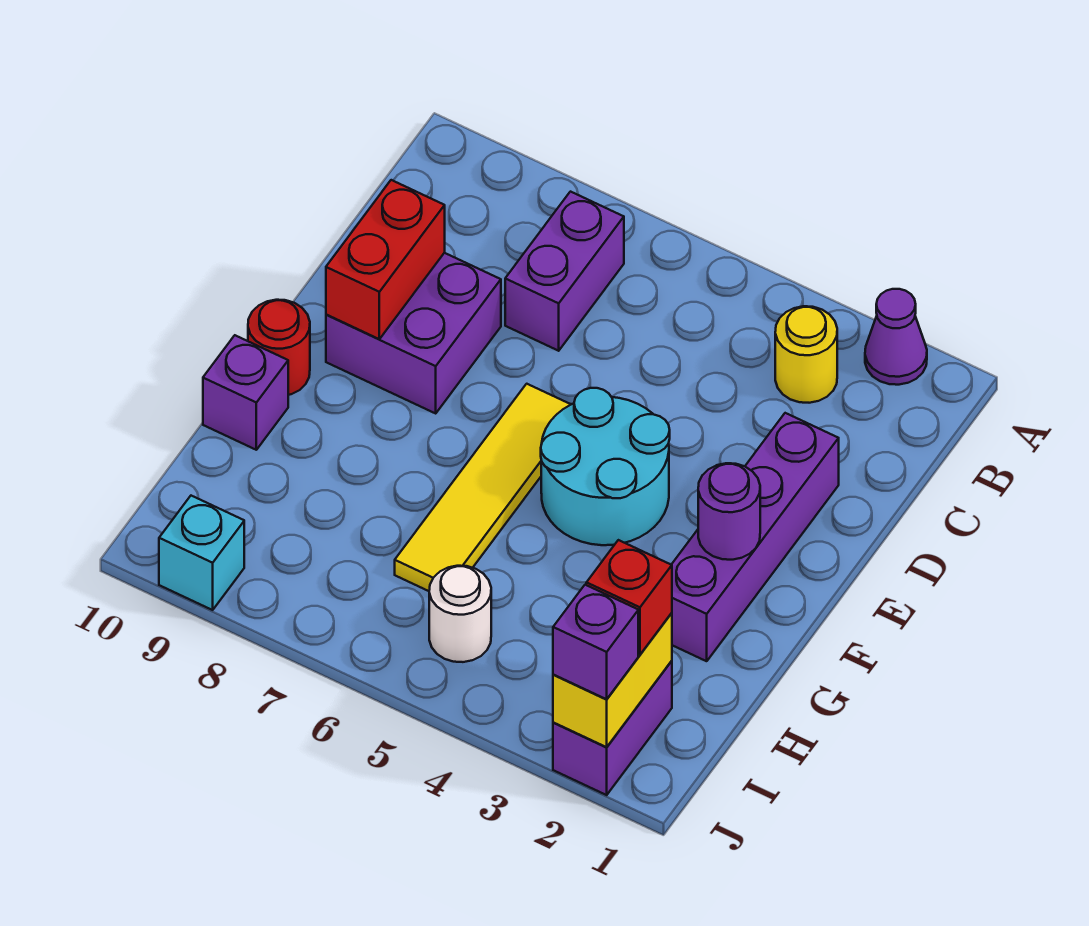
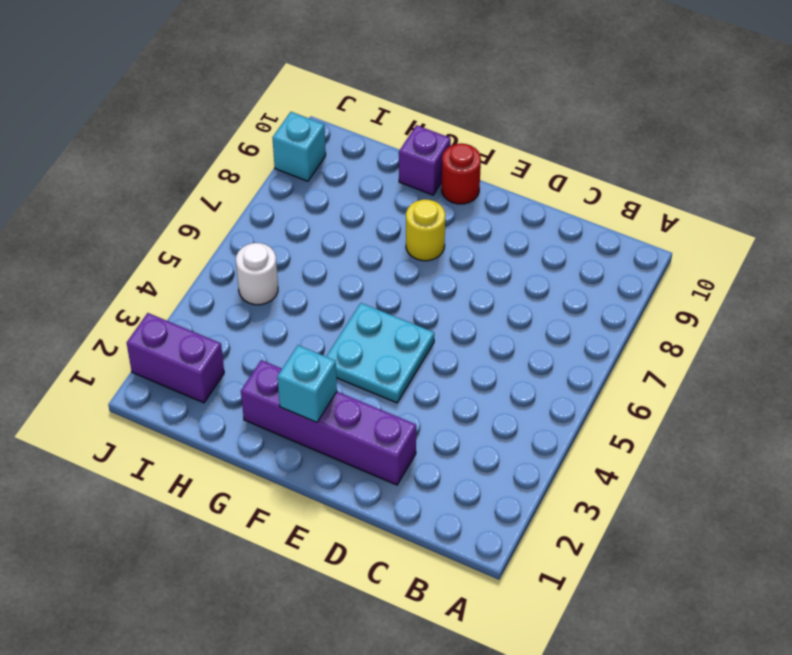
cyan 2x2 plate [326,303,434,403] -> cyan 2x2 round brick [541,388,670,545]
cyan 1x1 brick [277,345,337,422] -> purple 1x1 round brick [698,463,760,560]
yellow 1x1 round brick [406,200,445,261] -> yellow 1x1 round brick moved to [775,306,837,403]
none -> purple 1x1 cone [865,289,927,385]
none -> purple 1x2 brick [505,192,624,351]
none -> purple 2x2 brick [326,253,501,413]

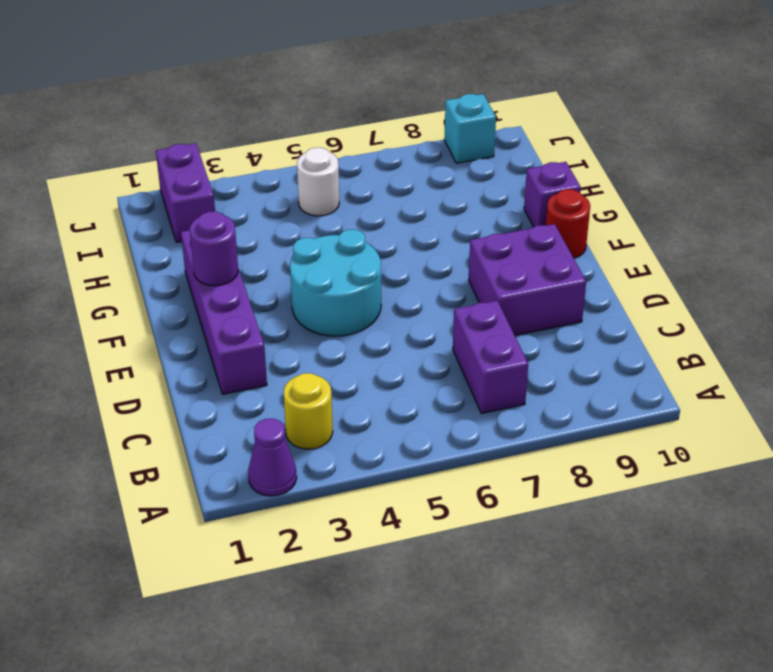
none -> yellow 1x4 tile [395,384,571,591]
none -> red 1x2 brick [326,180,445,339]
none -> yellow 1x2 brick [553,613,672,747]

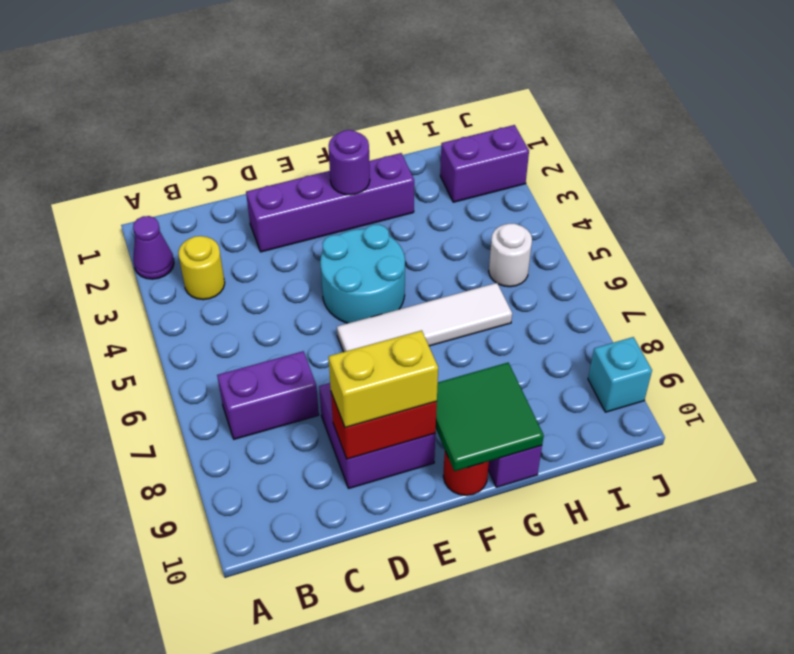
yellow 1x2 brick [329,330,438,428] -> yellow 1x2 brick moved to [553,613,672,747]
white 1x4 tile [337,283,512,352] -> yellow 1x4 tile [395,384,571,591]
green 2x2 tile [436,363,544,471] -> none
none -> red 1x1 brick [586,540,672,655]
none -> purple 1x1 brick [553,585,638,699]

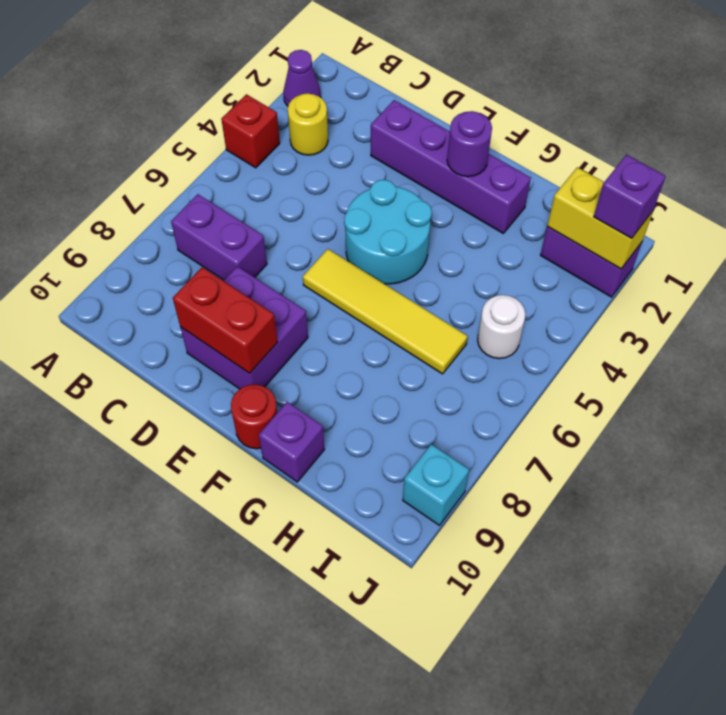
red 1x1 brick [221,94,280,168] -> red 1x1 brick moved to [586,540,672,655]

